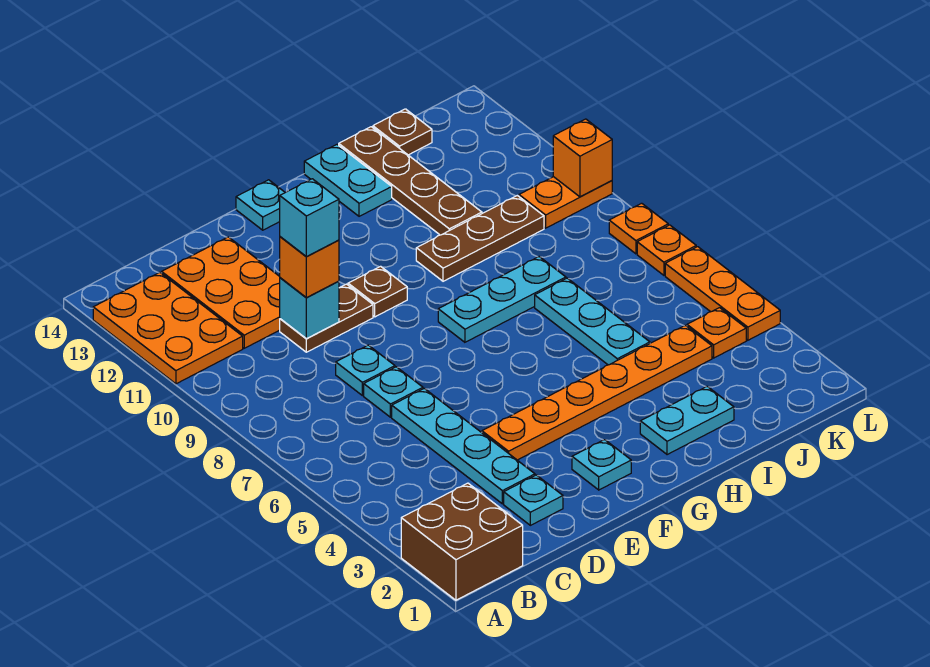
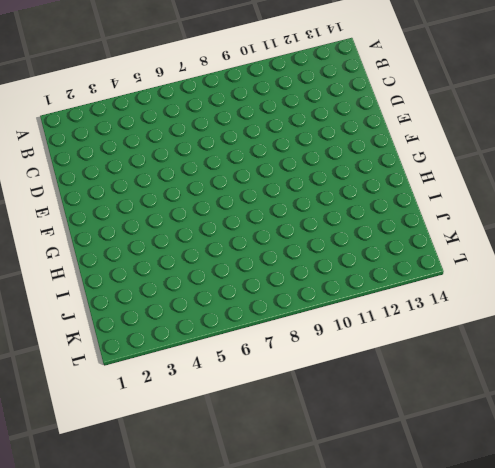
none -> brown 2x2 brick [401,483,523,600]
none -> orange 2x3 plate [93,273,243,384]
none -> orange 2x3 plate [162,237,280,348]

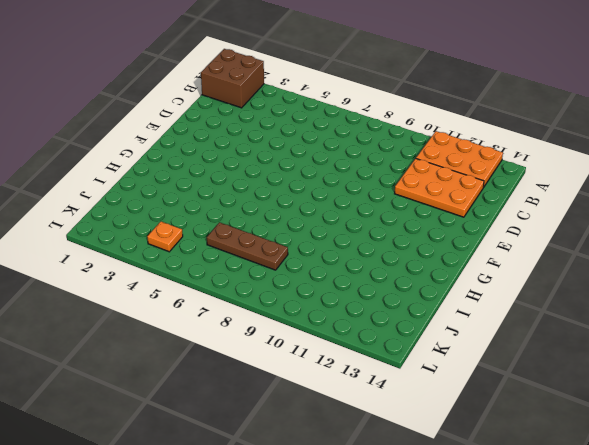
brown 1x3 plate [207,222,288,270] -> brown 1x3 plate turned to [416,195,544,281]
none -> cyan 1x1 plate [504,475,563,525]
none -> cyan 1x4 plate [392,388,535,504]
none -> cyan 1x1 plate [364,367,423,417]

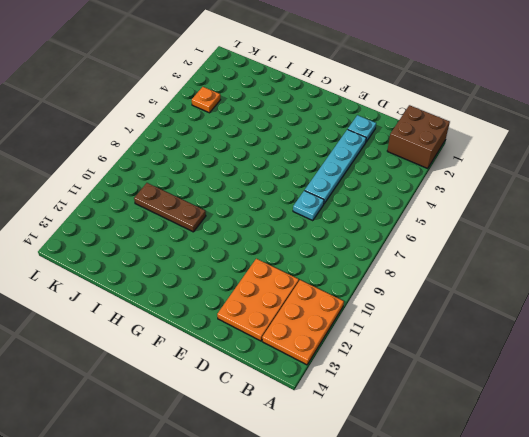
none -> cyan 1x1 plate [336,345,395,396]
none -> brown 1x2 plate [280,284,373,352]
none -> orange 1x6 plate [482,325,712,460]

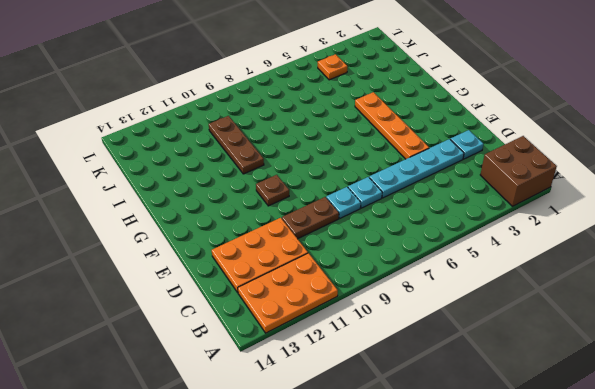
brown 1x2 plate [282,197,339,239] -> brown 1x2 plate turned to [280,284,373,352]
orange 1x4 plate [355,92,429,159] -> orange 1x6 plate [482,325,712,460]
none -> cyan 1x1 plate [572,440,631,490]
none -> cyan 1x1 plate [236,180,285,230]
none -> cyan 1x3 plate [438,257,566,342]

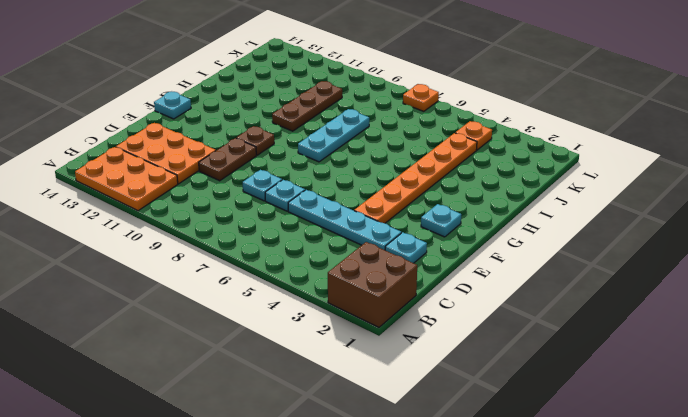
none -> cyan 1x2 plate [640,386,734,455]
none -> cyan 1x2 plate [304,145,392,216]
none -> cyan 1x3 plate [535,278,650,365]

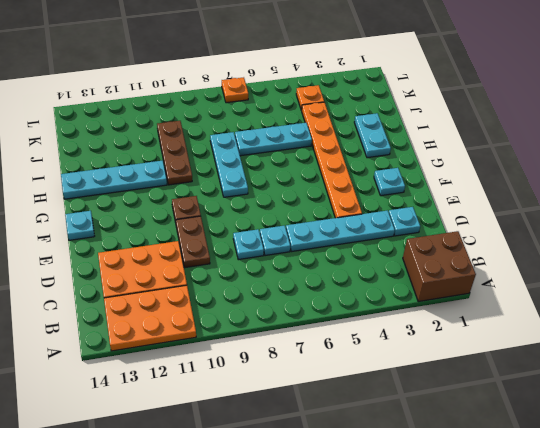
cyan 1x4 plate [61,160,167,199] -> cyan 1x2 plate [304,145,392,216]
none -> brown 1x4 plate [339,127,482,235]
none -> brown 1x1 plate [373,109,432,155]
none -> orange 1x2 plate [519,177,612,228]

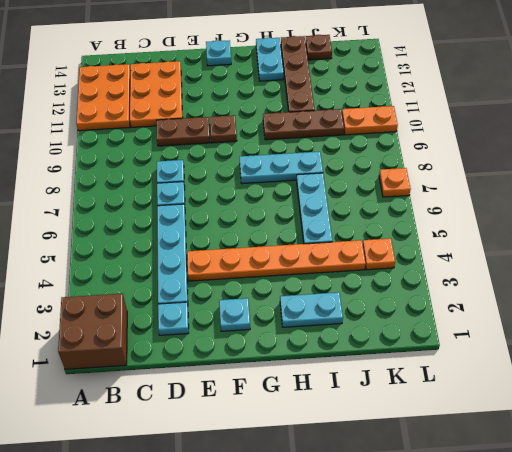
none -> orange 1x3 plate [665,247,780,340]
none -> orange 1x1 plate [609,203,668,254]
none -> cyan 1x1 brick [280,278,339,339]

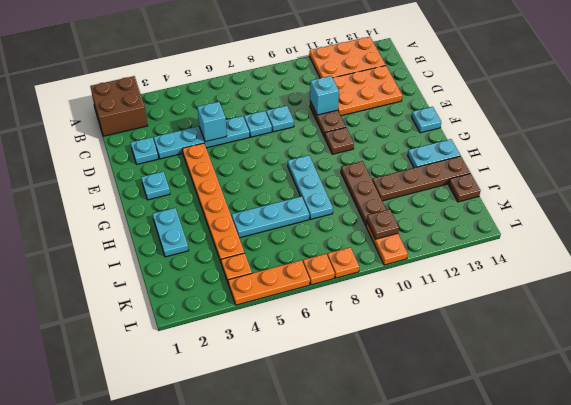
cyan 1x1 brick [197,102,227,142] -> cyan 1x1 brick moved to [280,179,339,257]
brown 1x1 plate [367,209,399,239] -> none
none -> orange 1x1 brick [553,119,612,197]
none -> orange 1x1 brick [280,237,339,298]

